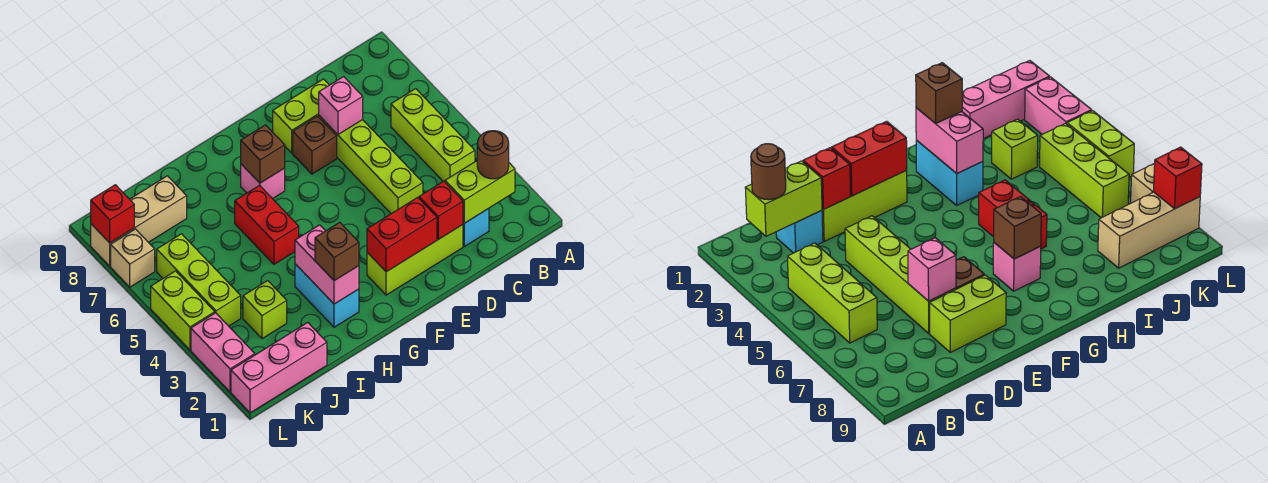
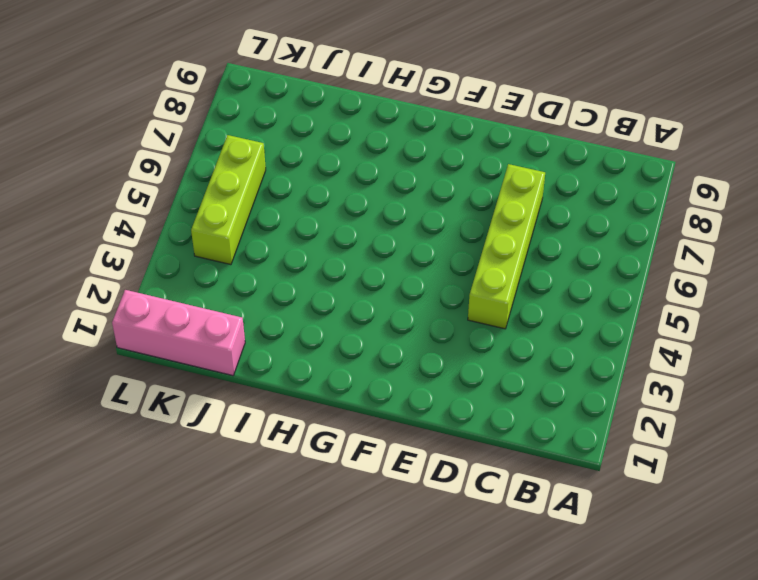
none -> lime 1x3 brick [391,89,475,182]
none -> cyan 1x1 brick [463,208,489,246]
none -> lime 1x3 brick [367,225,463,295]

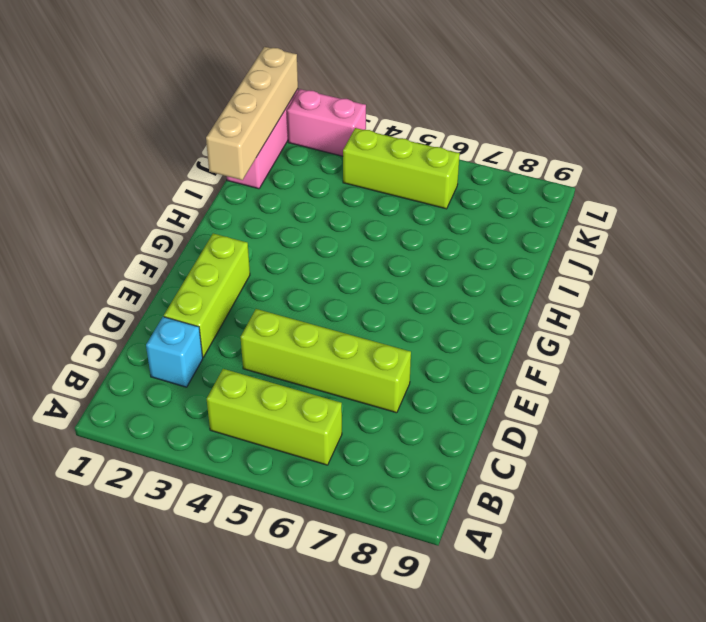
tan 1x4 brick [206,47,298,180] -> none
none -> lime 1x2 brick [273,79,329,153]
none -> brown 1x1 brick [293,116,337,174]
none -> pink 1x1 brick [241,164,285,199]

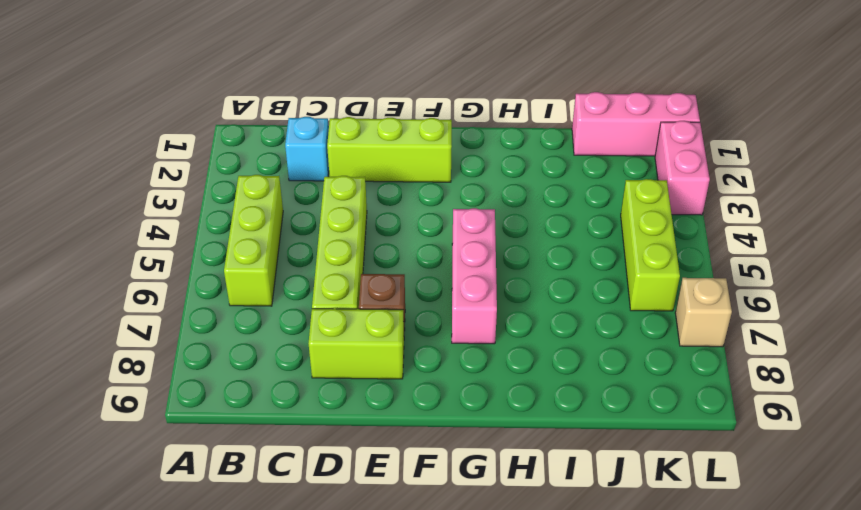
pink 1x3 brick [452,208,497,344] -> pink 1x1 brick [241,164,285,199]
none -> cyan 1x2 brick [295,264,359,327]
none -> red 1x2 brick [235,186,299,264]
none -> lime 1x1 brick [243,281,287,339]

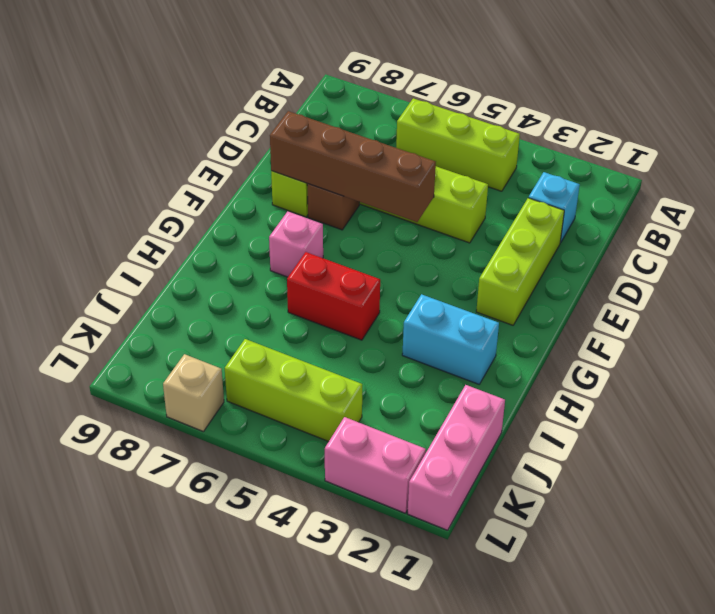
brown 1x4 brick [270,111,436,222] -> none
none -> lime 1x1 brick [243,281,287,339]
none -> tan 1x3 brick [91,176,187,266]
none -> lime 1x2 brick [151,271,215,350]

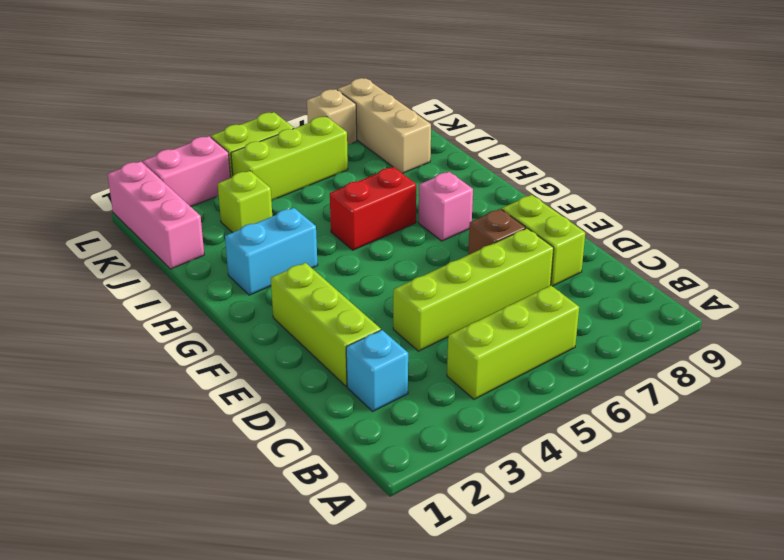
none -> lime 1x2 brick [445,161,515,223]
none -> red 1x1 brick [419,181,463,239]
none -> pink 1x1 brick [319,77,363,135]

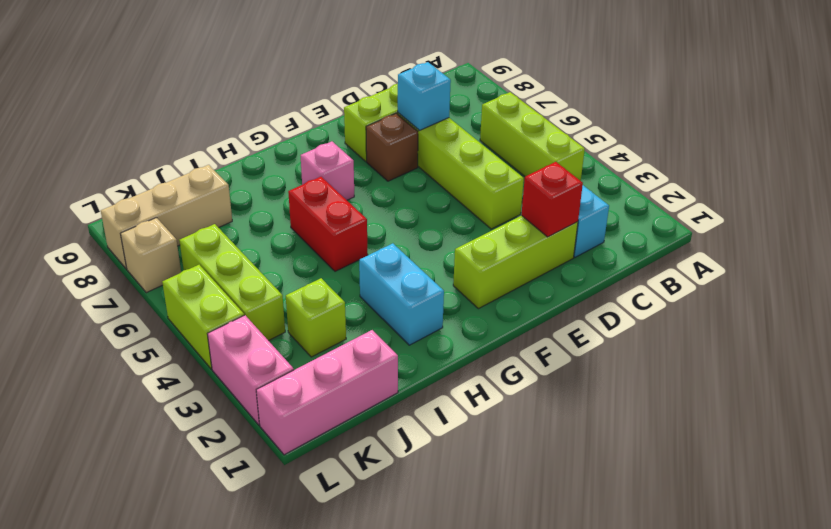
cyan 1x1 brick [398,62,451,130] -> pink 1x1 brick [319,77,363,135]
none -> lime 1x2 brick [445,161,515,223]
none -> red 1x2 brick [367,197,437,272]
none -> brown 1x1 brick [241,125,285,183]

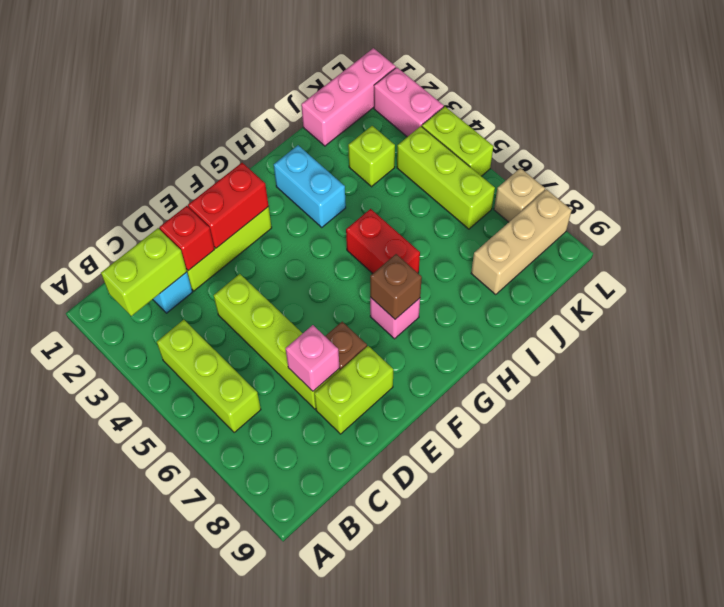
none -> pink 1x2 brick [295,225,359,304]
none -> red 1x1 brick [91,185,134,243]
none -> brown 1x1 round brick [477,131,509,179]

